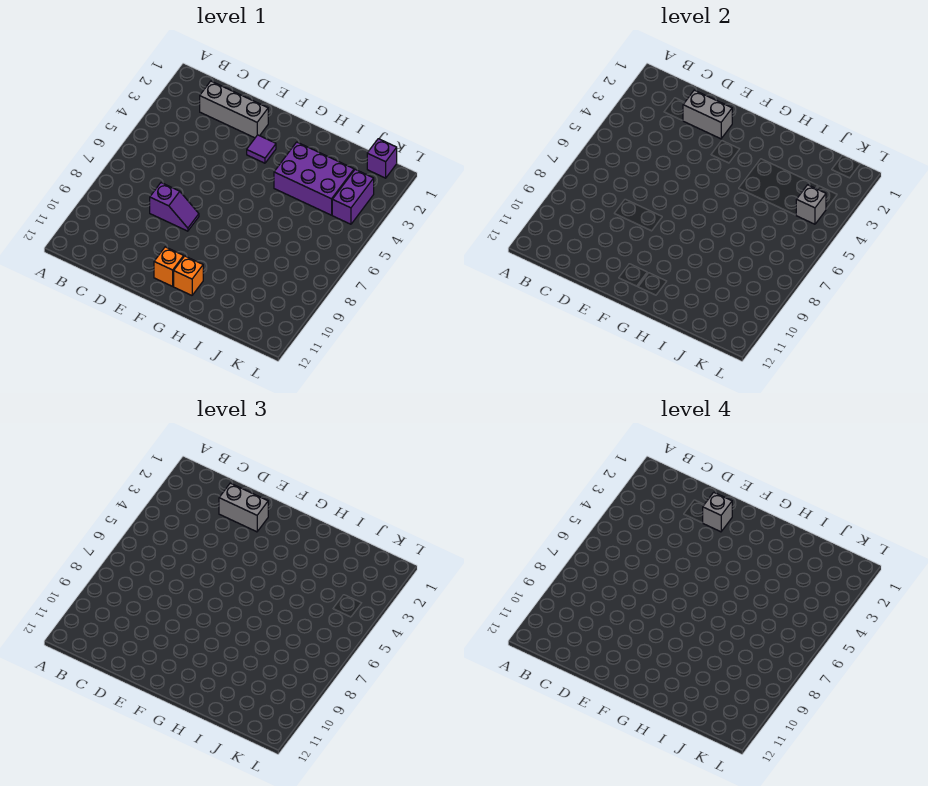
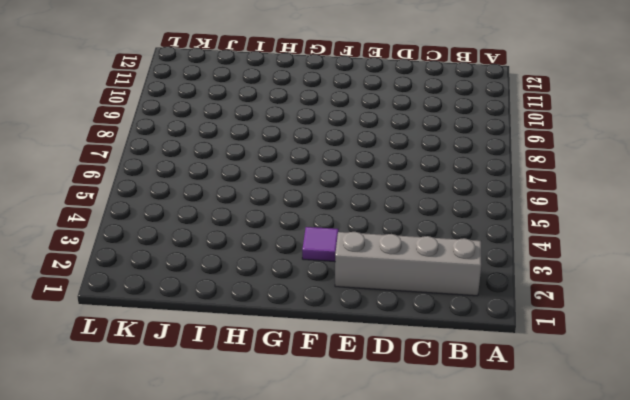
grey 1x4 brick [335,232,481,296] -> grey 1x3 brick [200,81,268,138]
none -> purple 1x2 slope [150,183,199,231]
none -> orange 1x1 brick [154,247,184,286]
none -> orange 1x1 brick [174,256,203,295]

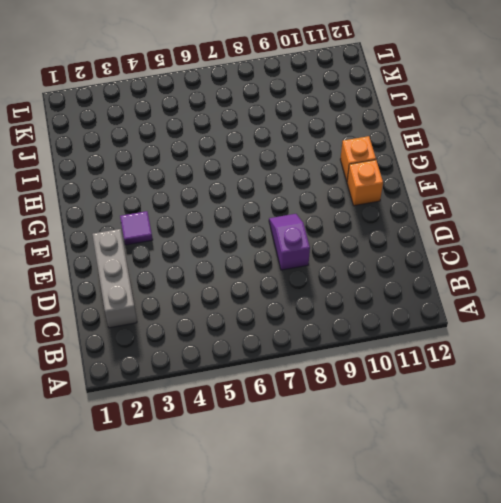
none -> purple 2x3 brick [274,142,354,215]
none -> purple 1x1 brick [367,139,397,178]
none -> purple 1x2 brick [332,169,374,224]

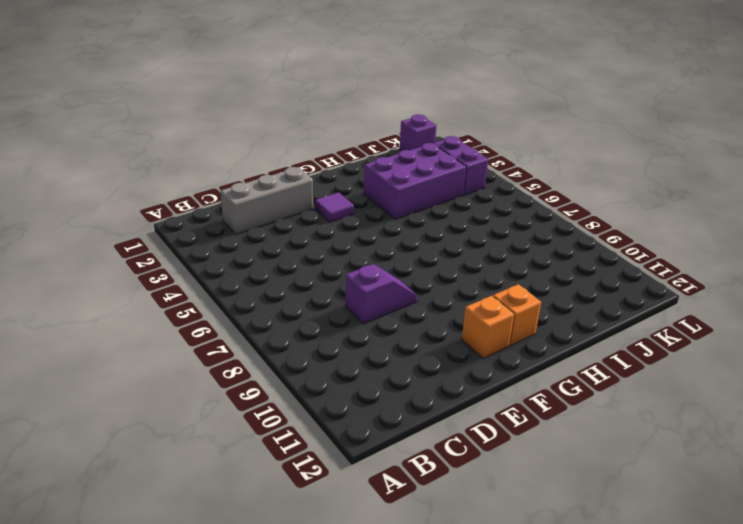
none -> grey 1x2 brick [683,90,732,139]
none -> grey 1x1 brick [796,185,826,224]
none -> grey 1x2 brick [219,483,268,532]

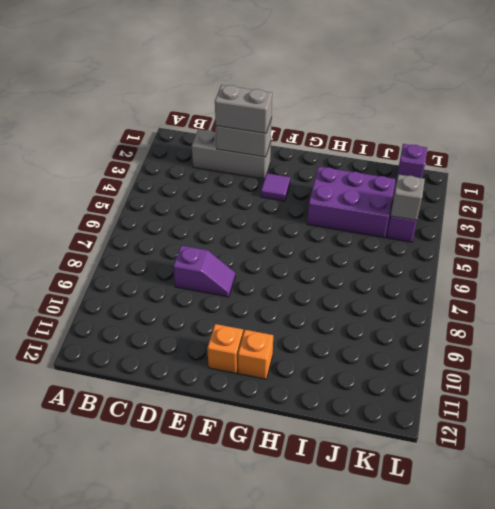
none -> grey 1x1 brick [703,492,732,532]

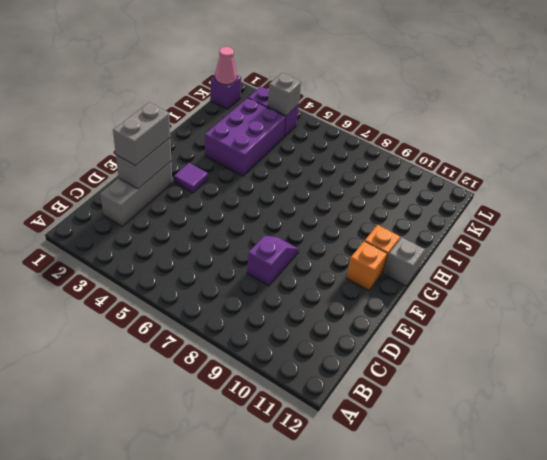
grey 1x1 brick [384,237,425,286] -> grey 1x1 brick moved to [703,492,732,532]
pink 1x1 cone [215,47,237,85] -> none

